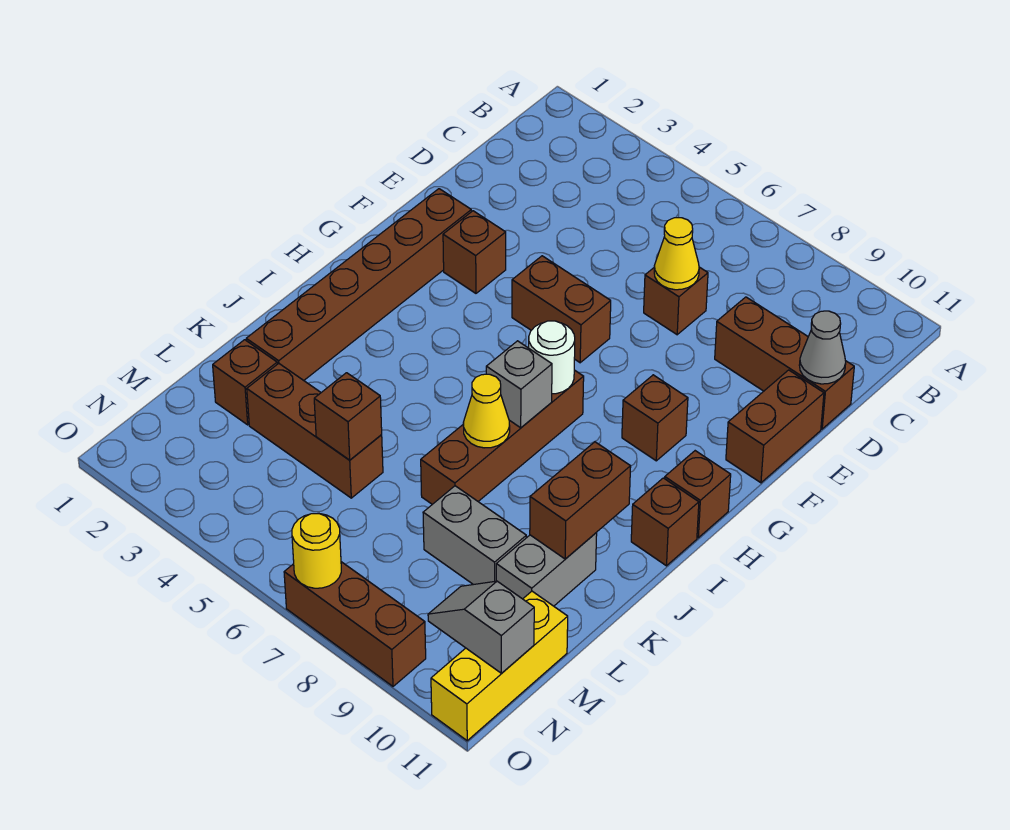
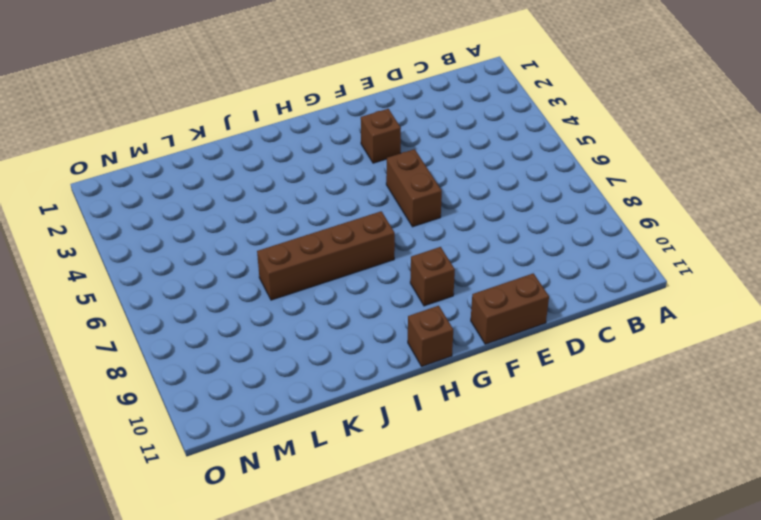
none -> brown 1x1 brick [644,267,708,335]
none -> brown 1x3 brick [715,297,854,429]
none -> brown 1x6 brick [246,189,471,380]

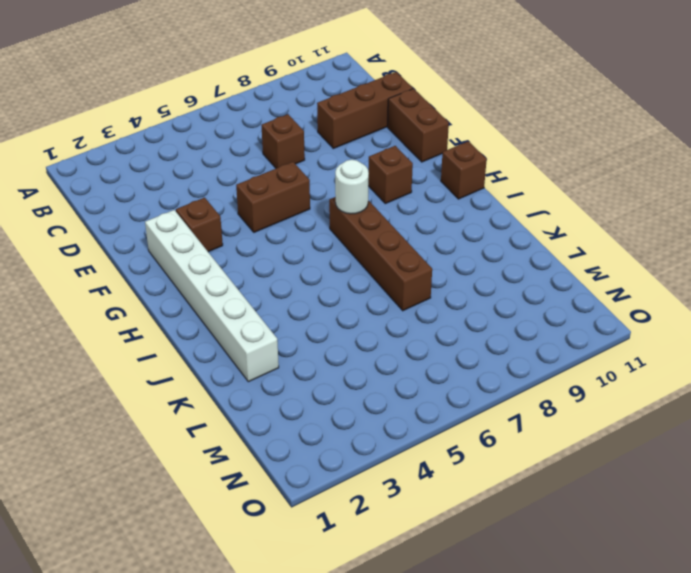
white 1x6 brick [145,210,279,382] -> brown 1x6 brick [246,189,471,380]
none -> brown 1x1 brick [631,478,699,566]
none -> grey 1x2 brick [496,533,597,606]
none -> brown 1x1 brick [213,340,277,425]

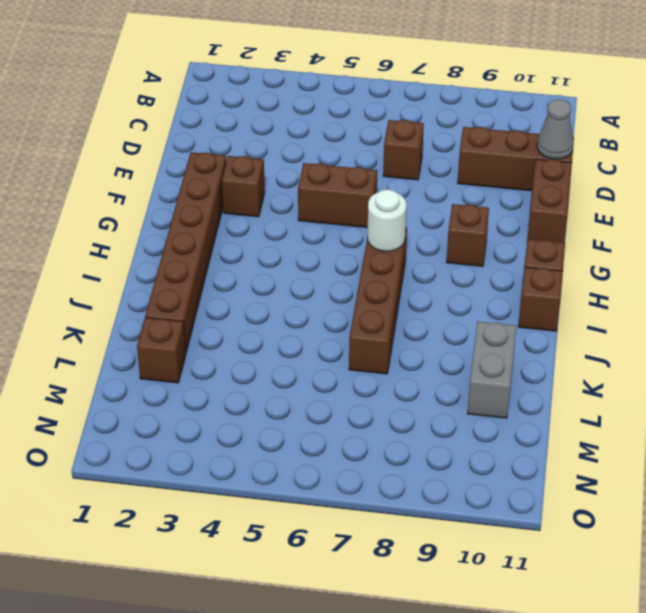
none -> brown 1x3 brick [247,363,383,498]
none -> grey 1x2 brick [423,486,526,585]
none -> yellow 1x3 brick [431,591,568,741]

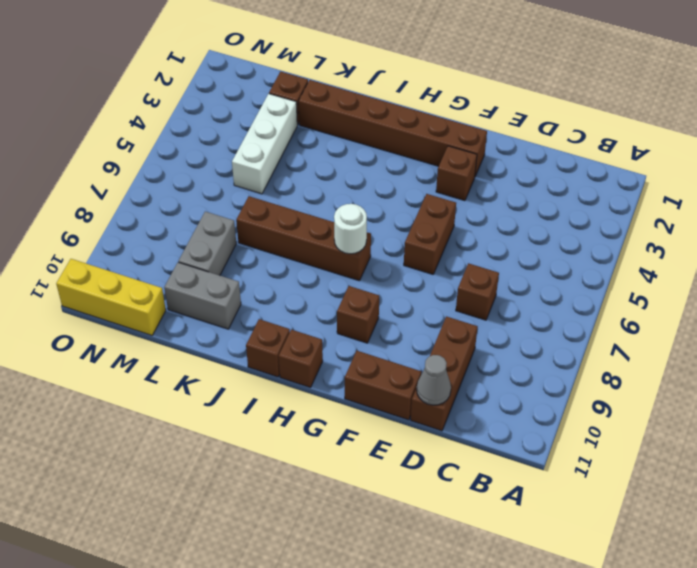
white 1x3 brick [232,94,297,194] -> brown 1x3 brick [247,363,383,498]
none -> brown 1x3 brick [284,562,426,686]
none -> yellow 1x1 cone [654,218,699,290]
none -> grey 1x1 brick [486,341,552,428]

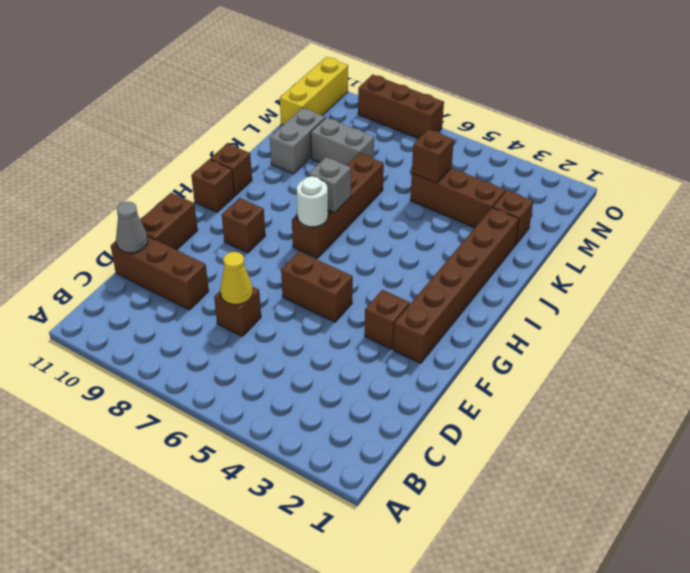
none -> yellow 1x1 cone [463,374,510,448]
none -> brown 1x2 brick [530,442,631,559]
none -> grey 1x2 slope [428,581,534,673]

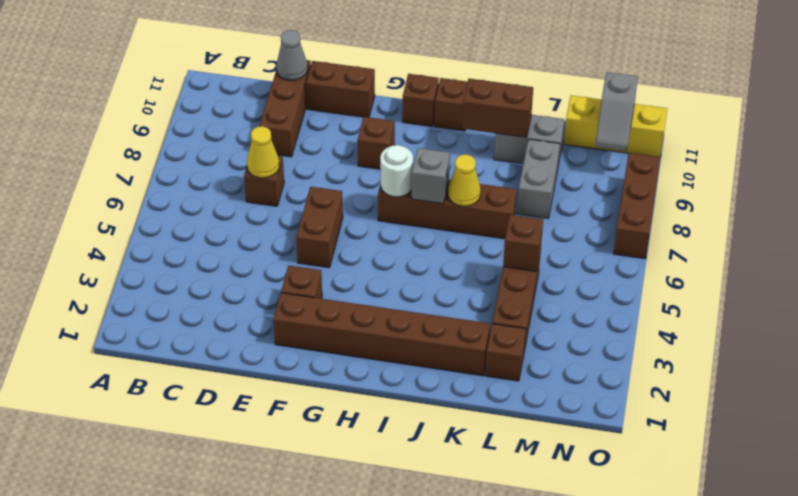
none -> yellow 1x1 round brick [292,513,341,588]

